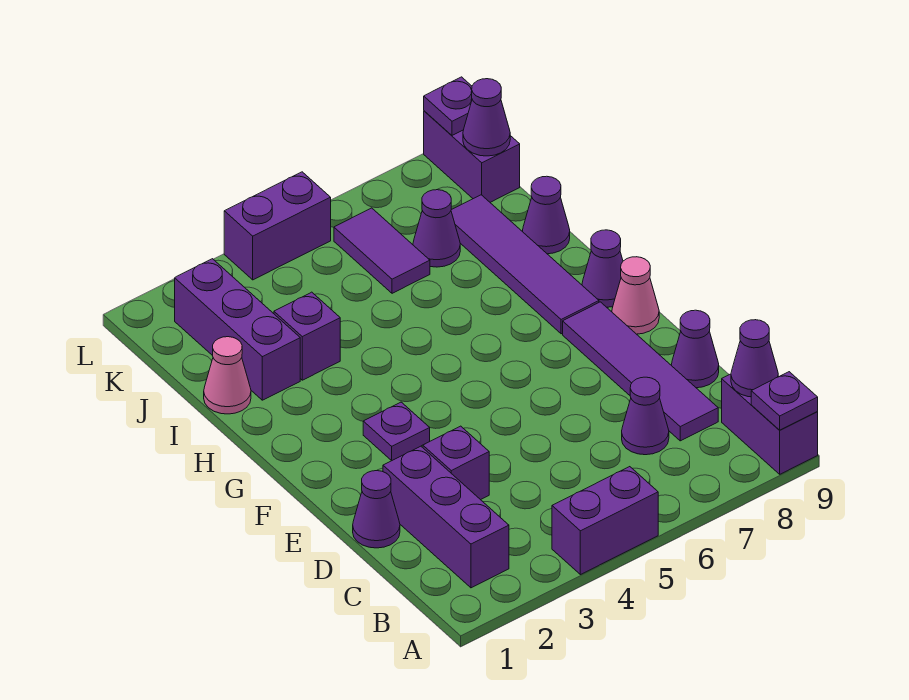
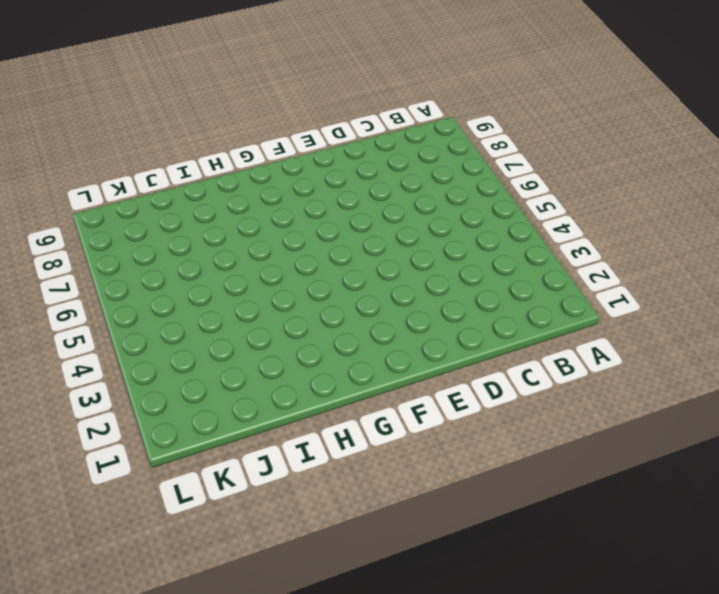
none -> purple 1x2 brick [552,467,658,575]
none -> purple 1x2 brick [722,374,818,474]
none -> purple 1x3 brick [383,446,509,588]

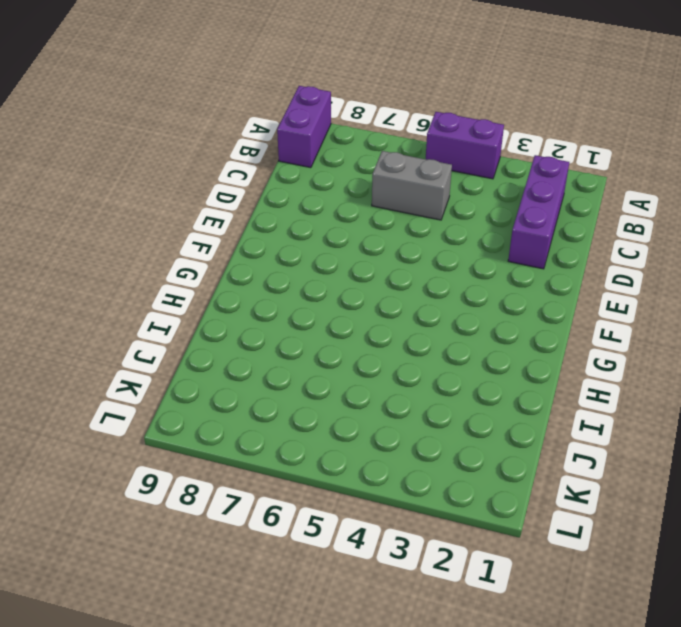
grey 1x2 brick [372,151,452,220] -> none
none -> purple 1x1 cone [622,377,669,455]
none -> purple 1x4 tile [563,302,718,441]
none -> purple 1x1 cone [353,471,400,548]

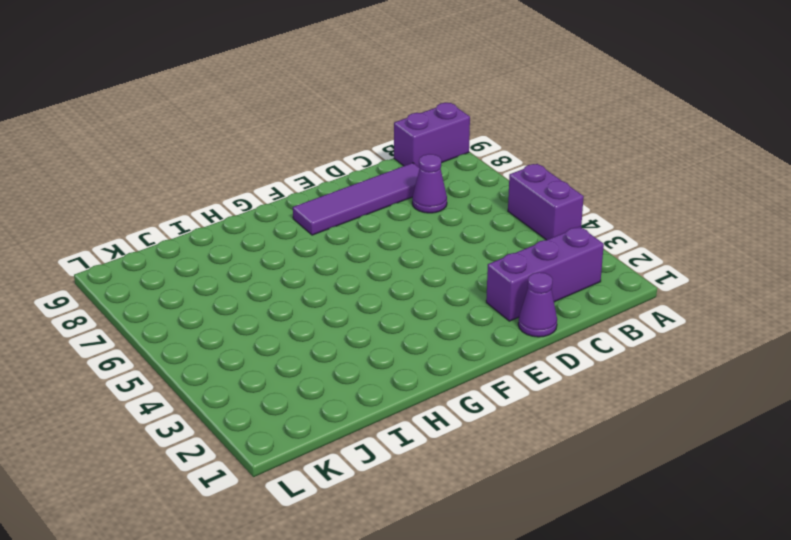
none -> purple 1x1 brick [423,426,489,500]
none -> purple 1x1 cone [671,310,719,388]
none -> purple 1x1 plate [363,402,430,461]

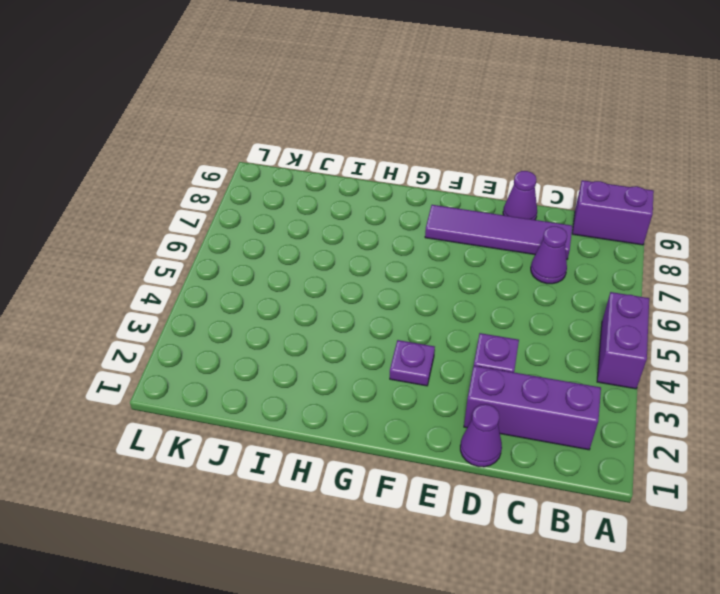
none -> pink 1x1 cone [612,257,659,334]
none -> purple 1x4 tile [451,195,599,334]
none -> purple 1x1 cone [582,230,623,307]

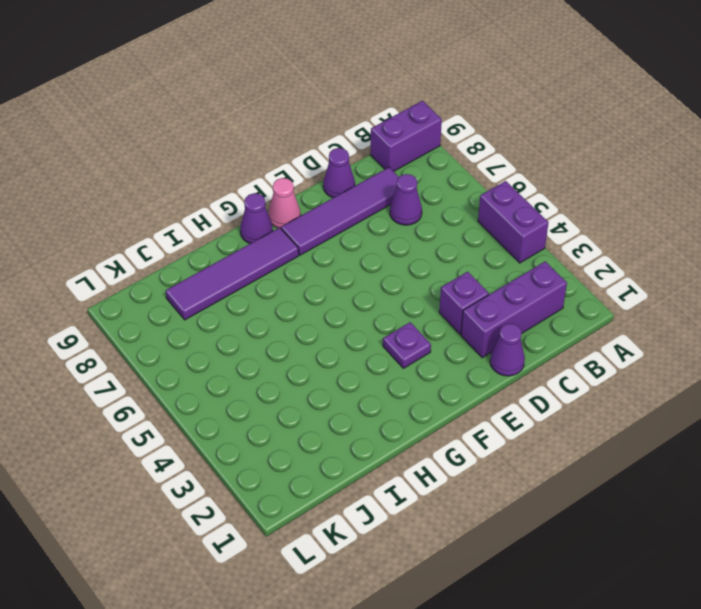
none -> pink 1x1 cone [204,337,251,414]
none -> purple 1x3 brick [175,259,300,400]
none -> purple 1x1 brick [274,292,340,380]

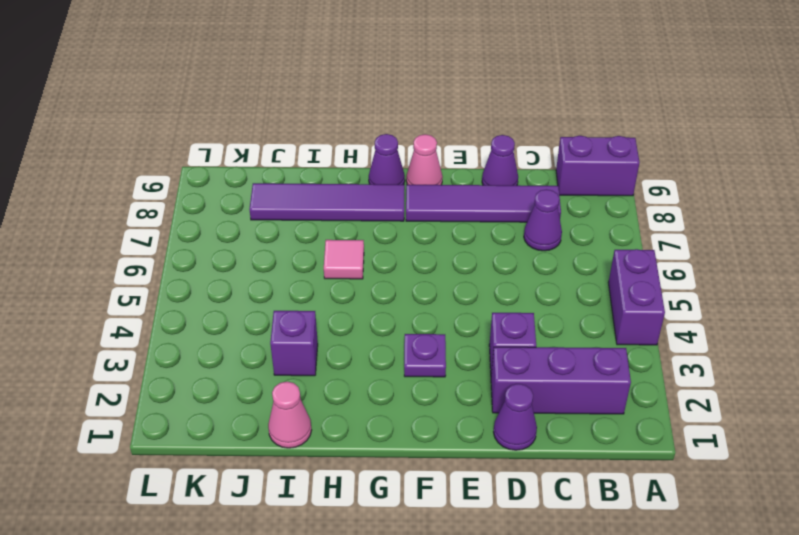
pink 1x1 tile [324,240,364,279] -> none
none -> purple 1x3 brick [175,259,300,400]
none -> purple 1x1 cone [522,176,570,254]
none -> purple 1x2 tile [334,208,430,293]

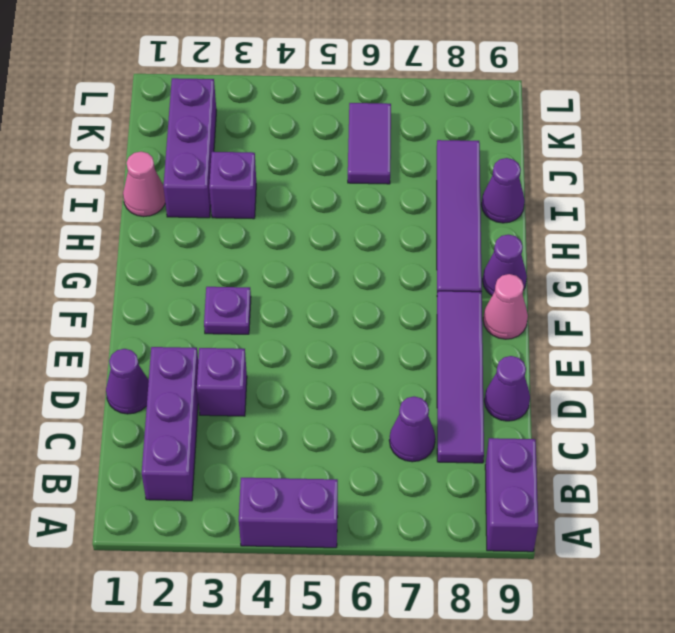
none -> purple 1x1 cone [413,190,460,267]
none -> purple 1x2 brick [424,111,520,202]
none -> purple 1x2 brick [224,172,331,280]

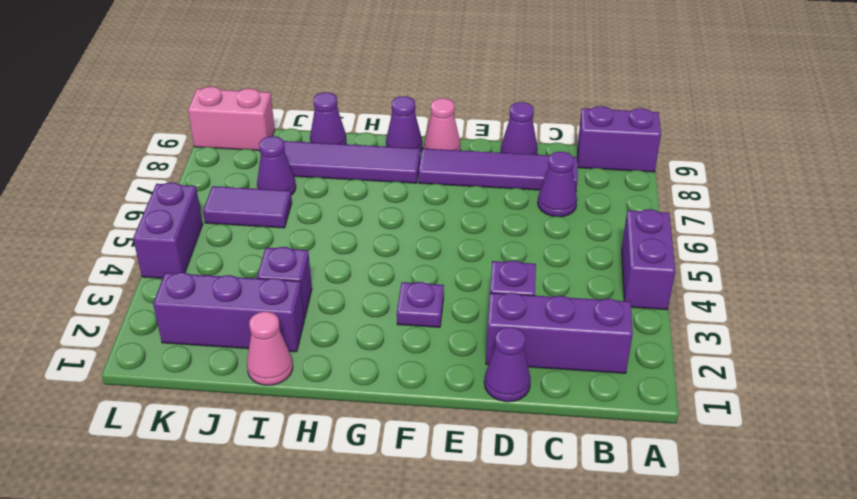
pink 1x2 brick [188,86,275,151] -> purple 1x2 brick [424,111,520,202]
none -> purple 1x1 plate [751,372,818,430]
none -> purple 1x1 cone [731,320,778,397]
none -> purple 1x1 cone [463,79,510,156]

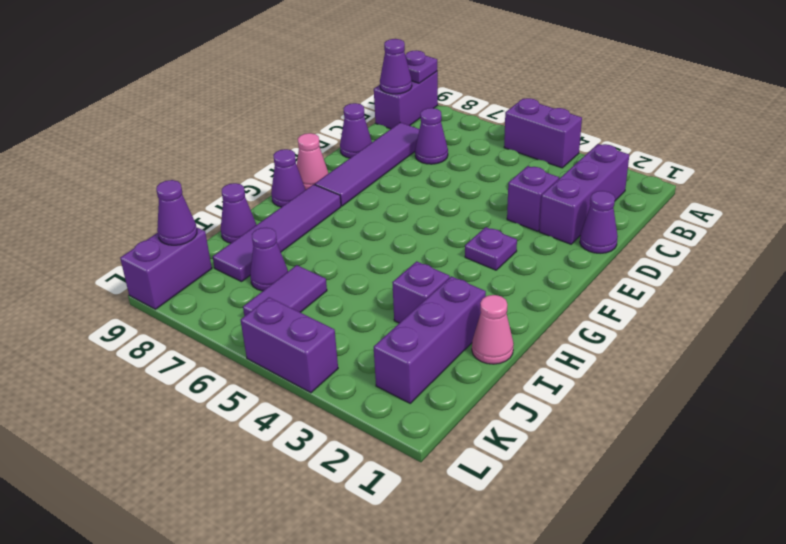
none -> purple 1x1 plate [424,77,472,135]

